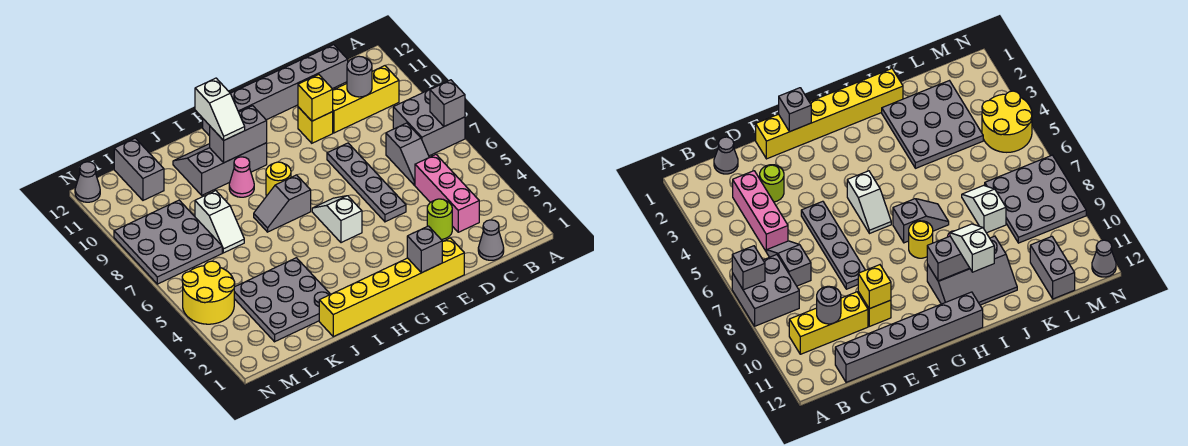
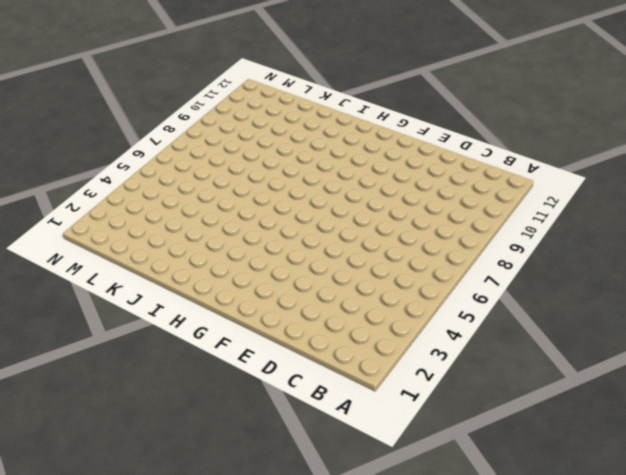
none -> grey 2x2 brick [393,90,465,156]
none -> yellow 1x3 brick [333,66,399,133]
none -> grey 1x1 cone [478,220,504,260]

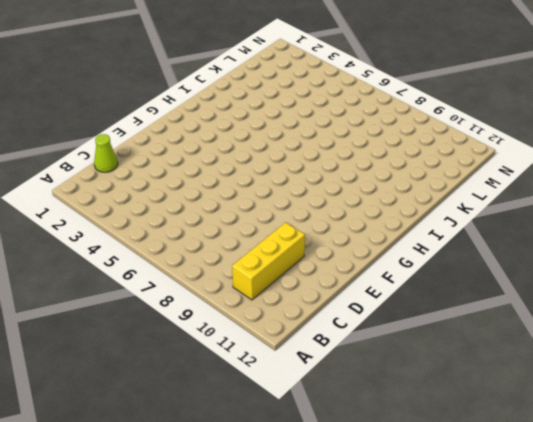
lime 1x1 cone [94,134,118,172] -> grey 1x1 cone [478,220,504,260]
none -> grey 2x2 brick [393,90,465,156]
none -> pink 1x3 brick [415,154,479,232]
none -> grey 1x2 slope [386,123,429,185]

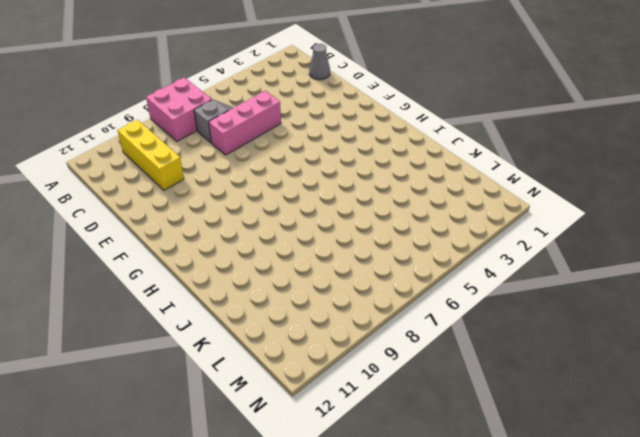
pink 2x2 brick [146,77,212,141] -> grey 2x2 brick [393,90,465,156]
pink 1x3 brick [209,91,281,155] -> pink 1x3 brick moved to [415,154,479,232]
none -> grey 1x6 brick [203,45,348,136]
none -> lime 1x1 round brick [427,199,452,239]
none -> yellow 1x6 brick [319,238,464,337]

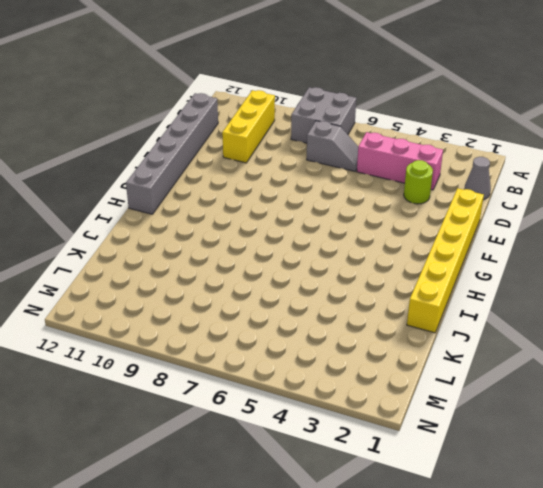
none -> grey 1x4 plate [327,143,406,222]
none -> yellow 1x1 brick [298,107,333,143]
none -> white 1x2 slope [312,196,362,243]

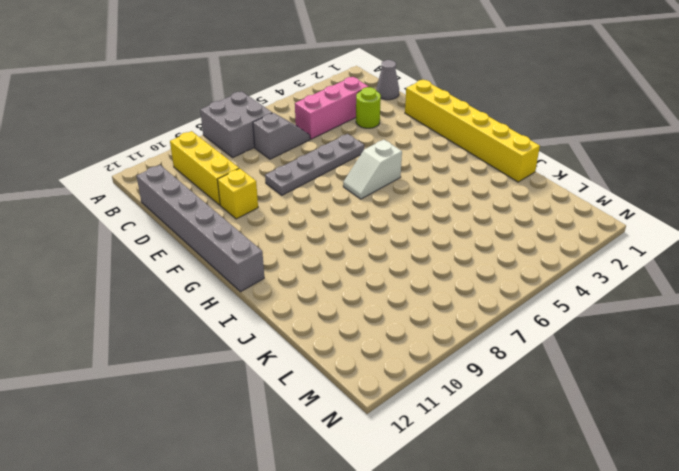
none -> grey 1x2 slope [254,175,311,232]
none -> yellow 1x1 round brick [266,162,291,196]
none -> grey 2x3 slope [173,143,267,195]

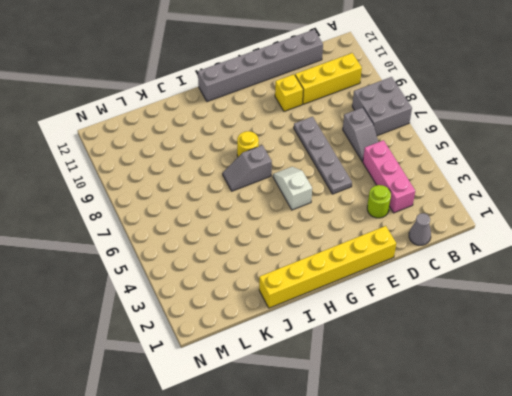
none -> grey 2x3 slope [173,143,267,195]
none -> pink 1x1 cone [229,157,254,197]
none -> grey 3x3 plate [234,258,330,342]

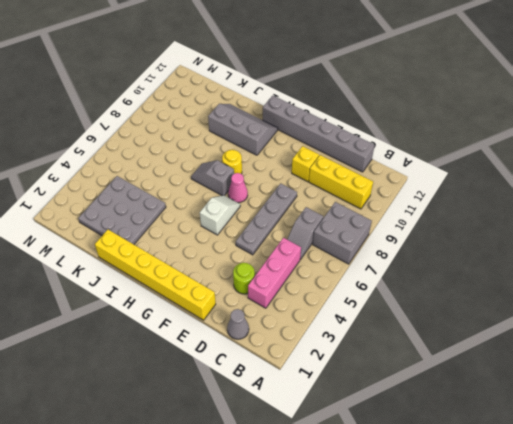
pink 1x1 cone [228,173,248,203] -> pink 1x1 cone moved to [229,157,254,197]
none -> white 1x2 slope [195,190,244,253]
none -> grey 3x3 plate [114,200,222,284]
none -> grey 1x2 brick [114,138,164,200]

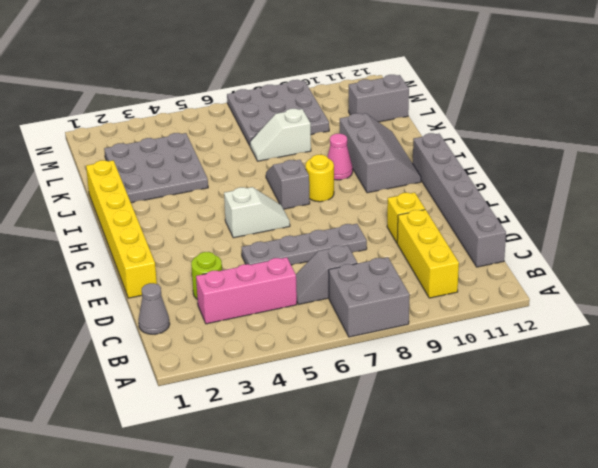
none -> yellow 2x2 round brick [182,261,235,324]
none -> grey 1x1 cone [75,162,100,202]
none -> grey 1x1 brick [430,80,465,126]

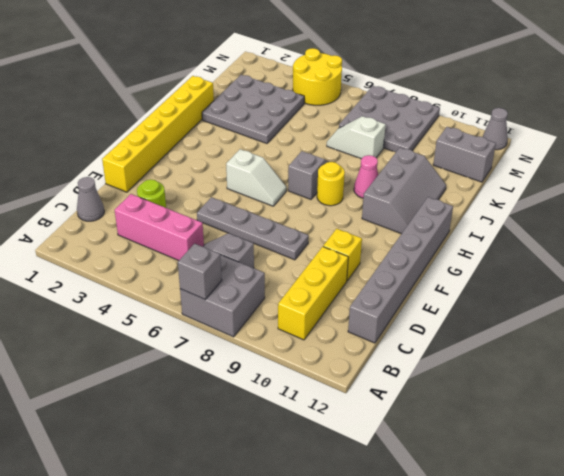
none -> grey 1x1 round brick [347,56,372,97]
none -> yellow 1x1 brick [298,75,333,121]
none -> grey 1x1 brick [407,226,442,273]

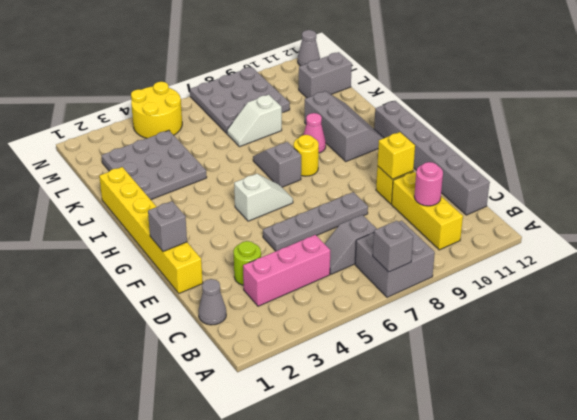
pink 1x1 round brick [414,162,443,206] -> grey 1x1 round brick [347,56,372,97]
none -> grey 1x2 brick [210,106,267,163]
none -> white 1x2 slope [195,78,245,140]

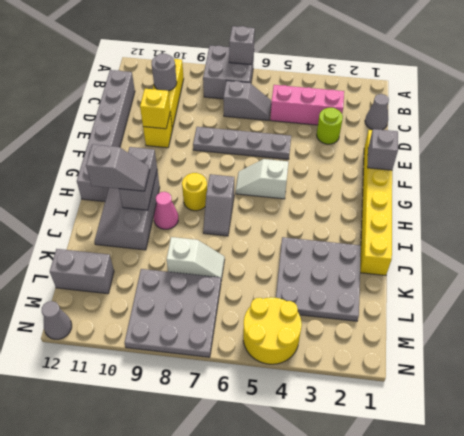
grey 1x2 slope [86,144,150,191] -> white 1x2 slope [195,78,245,140]

